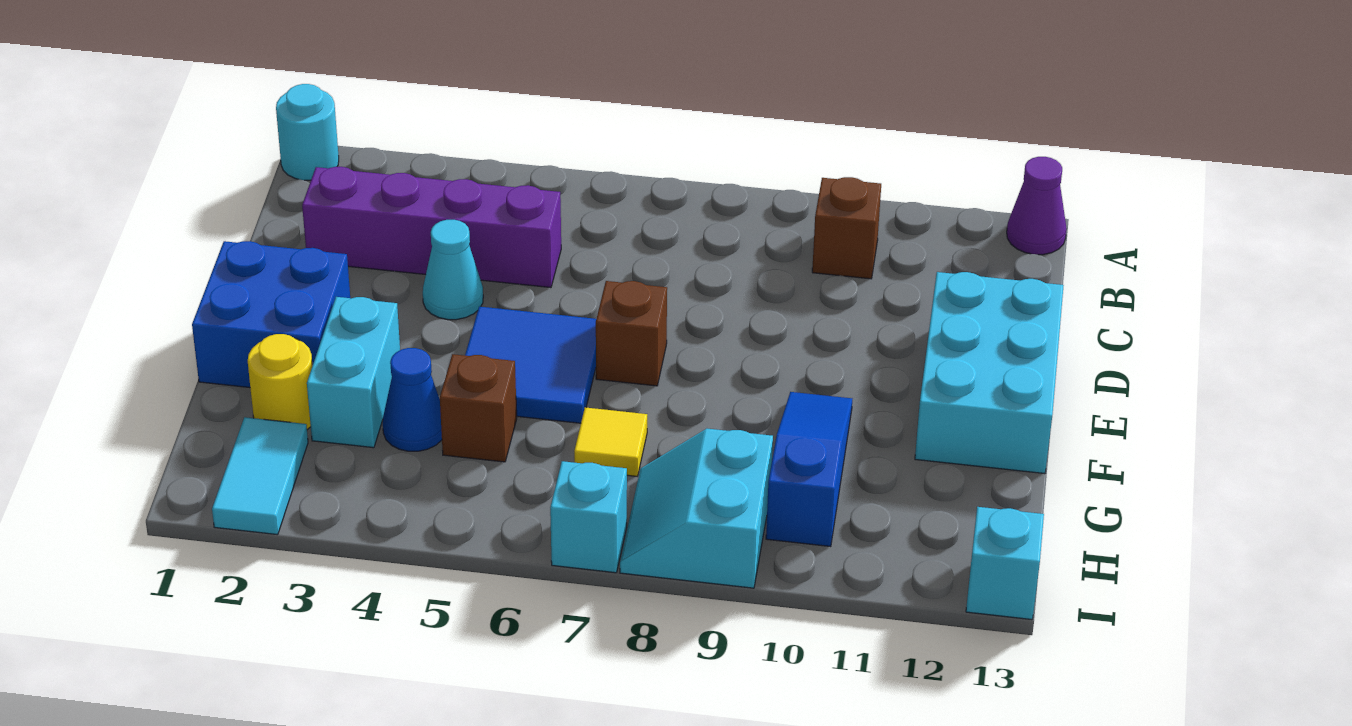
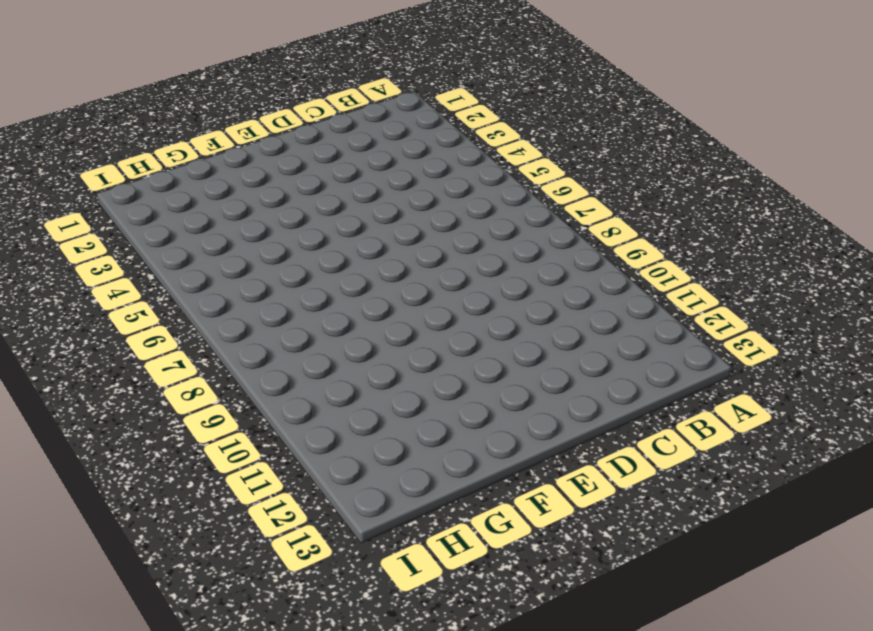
none -> cyan 1x1 round brick [276,84,339,180]
none -> purple 1x1 cone [1007,157,1067,255]
none -> brown 1x1 brick [812,177,881,279]

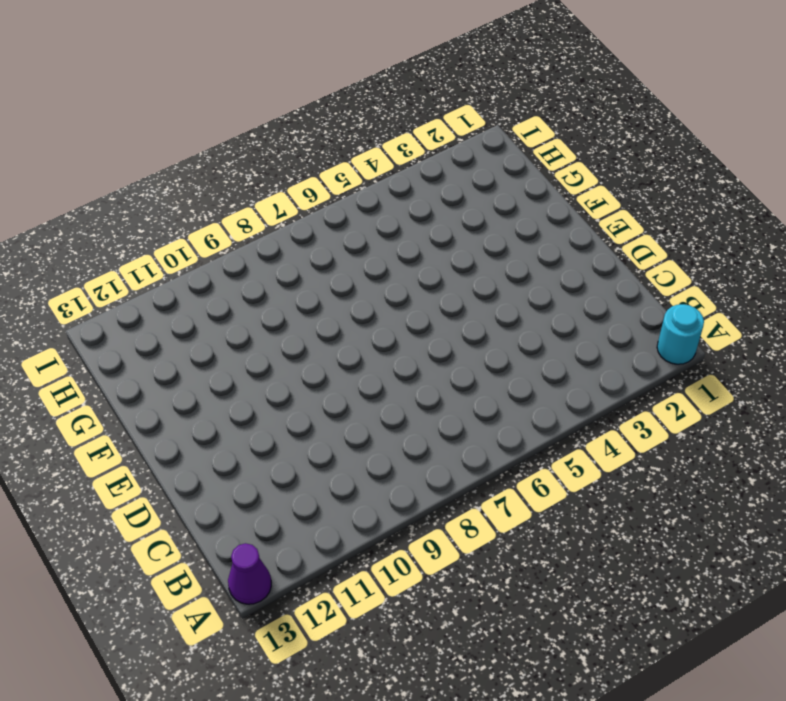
none -> brown 1x1 brick [812,177,881,279]
none -> purple 1x4 brick [302,167,561,288]
none -> cyan 1x1 cone [423,220,483,320]

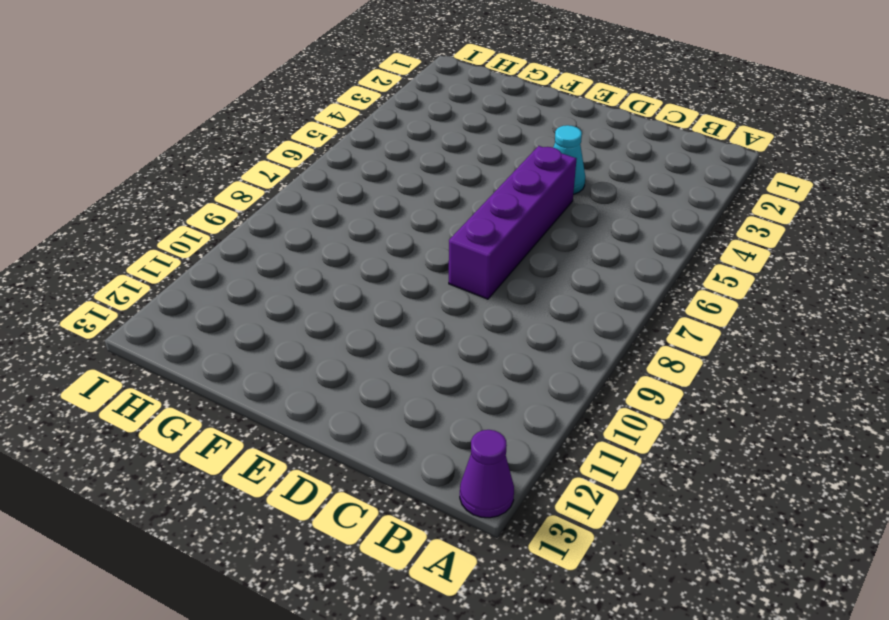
purple 1x4 brick [449,146,576,299] -> purple 1x4 brick moved to [302,167,561,288]
none -> cyan 1x1 round brick [276,84,339,180]
none -> brown 1x1 brick [812,177,881,279]
none -> cyan 2x3 brick [915,272,1064,474]

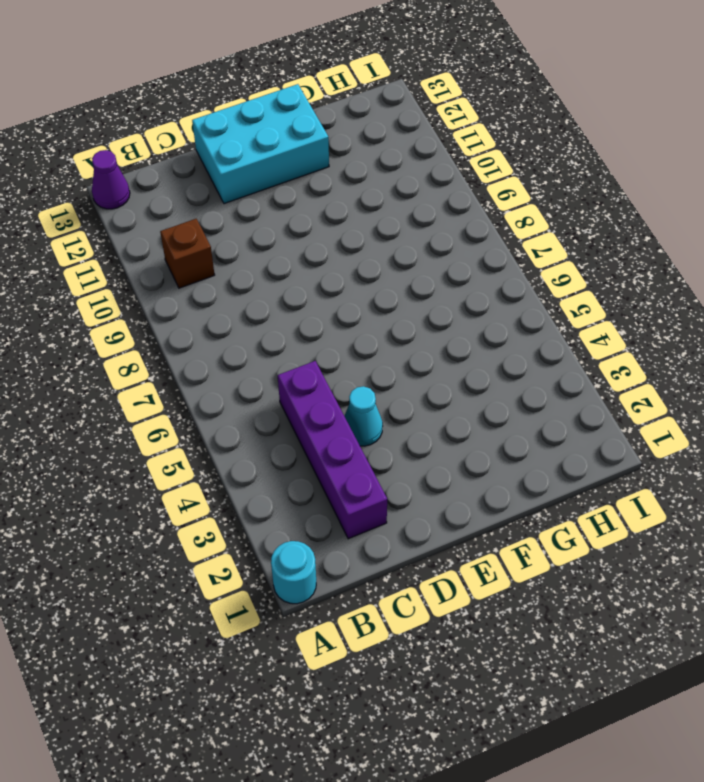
none -> blue 2x2 brick [192,241,350,388]
none -> blue 2x2 tile [465,307,596,423]
none -> brown 1x1 brick [596,281,667,386]

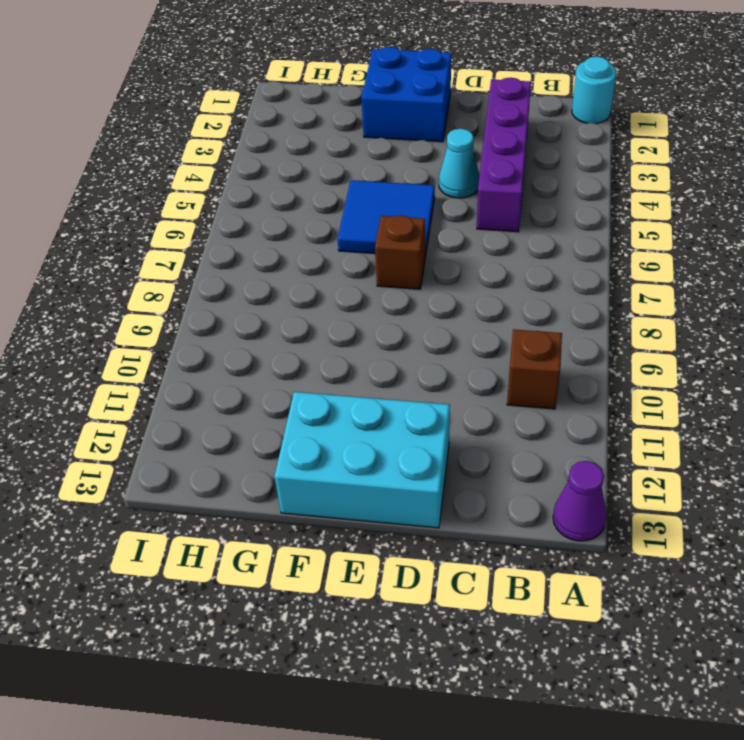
none -> cyan 1x2 brick [307,297,400,448]
none -> blue 1x3 slope [766,392,852,547]
none -> yellow 1x1 round brick [248,334,313,430]

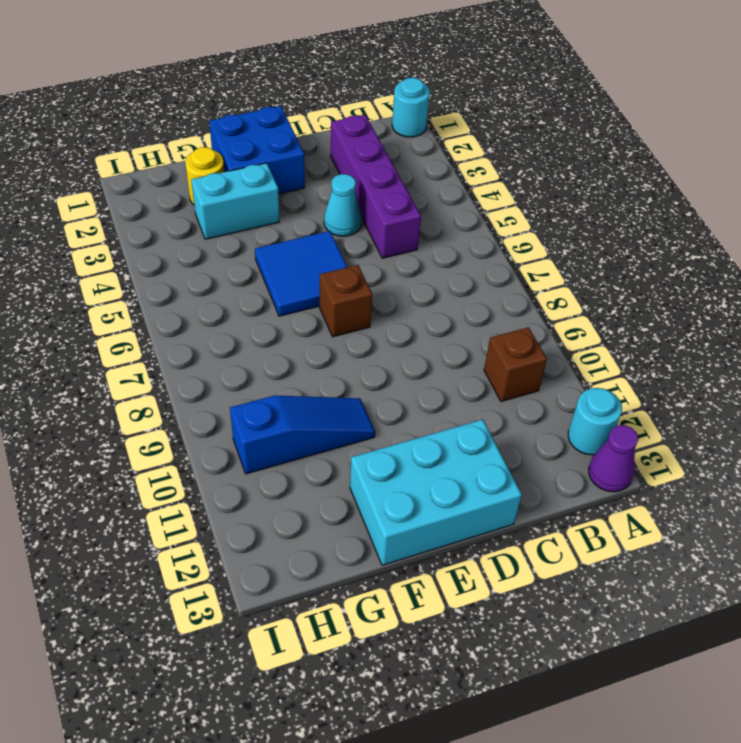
cyan 1x1 round brick [568,388,622,455] -> none
none -> blue 1x1 cone [383,348,442,451]
none -> brown 1x1 brick [440,354,517,462]
none -> yellow 1x1 tile [574,407,647,476]

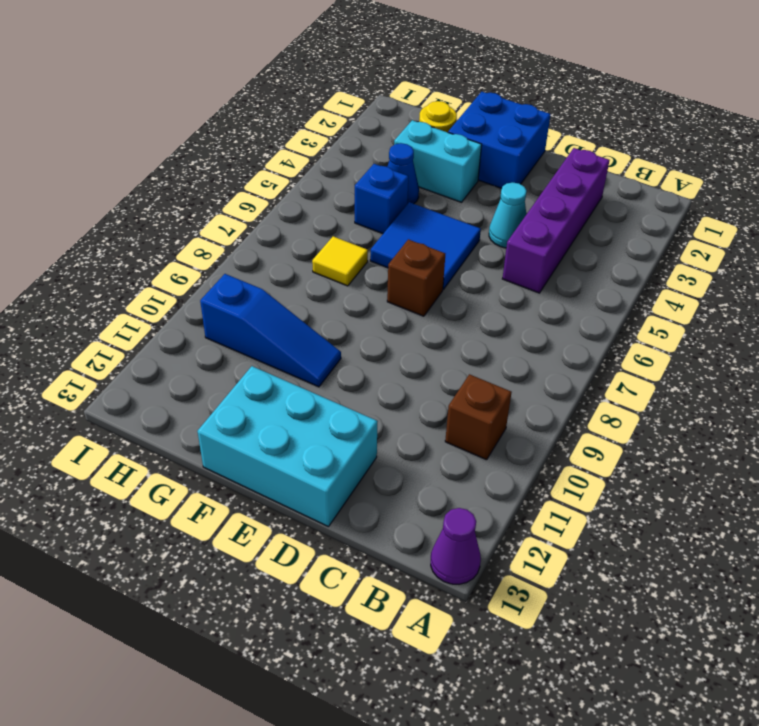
blue 1x1 brick [355,164,408,234] -> brown 1x1 brick [440,354,517,462]
none -> cyan 1x1 round brick [276,84,339,180]
none -> cyan 1x2 tile [212,417,308,535]
none -> cyan 2x2 slope [620,429,773,588]

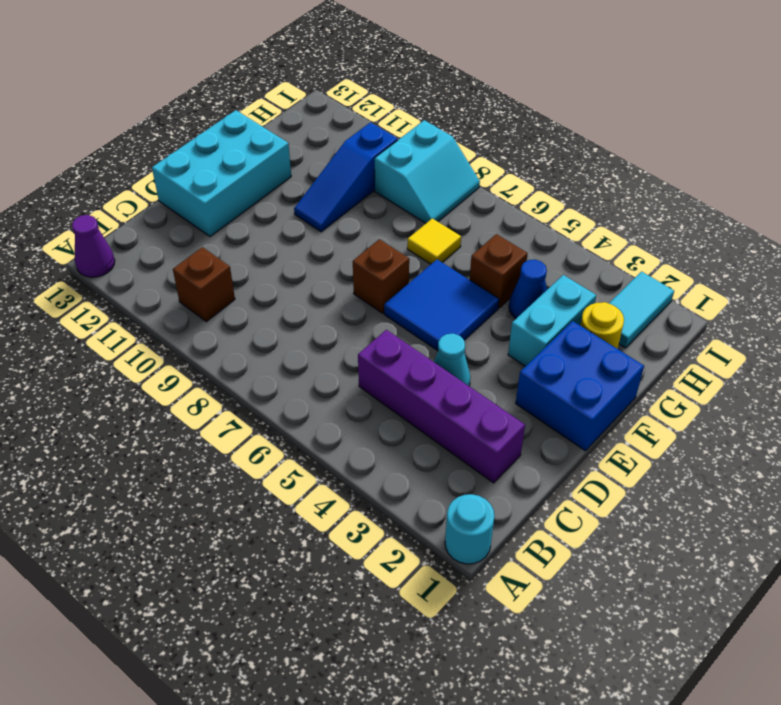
none -> cyan 1x1 brick [550,461,627,573]
none -> cyan 1x1 brick [966,507,1044,620]

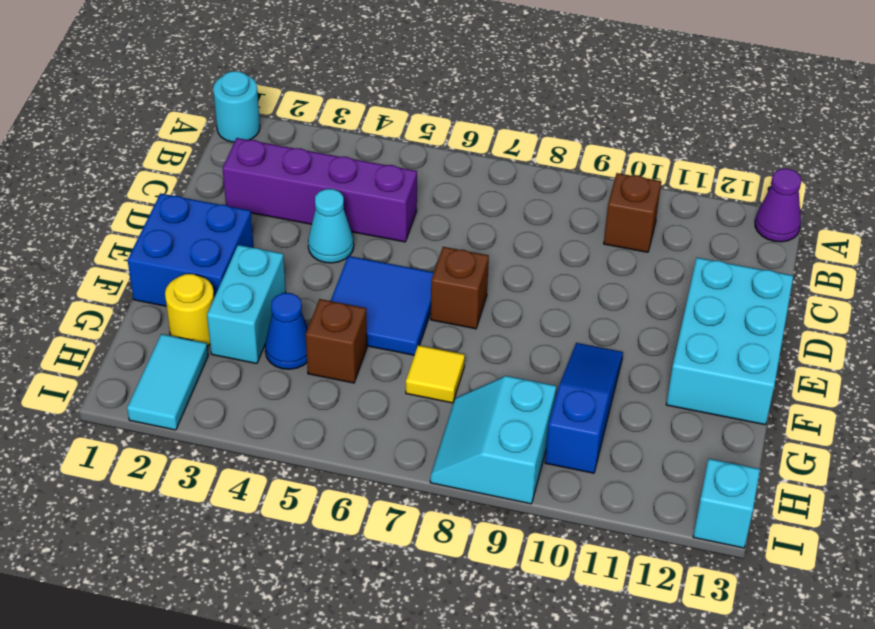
none -> cyan 1x1 brick [550,461,627,573]

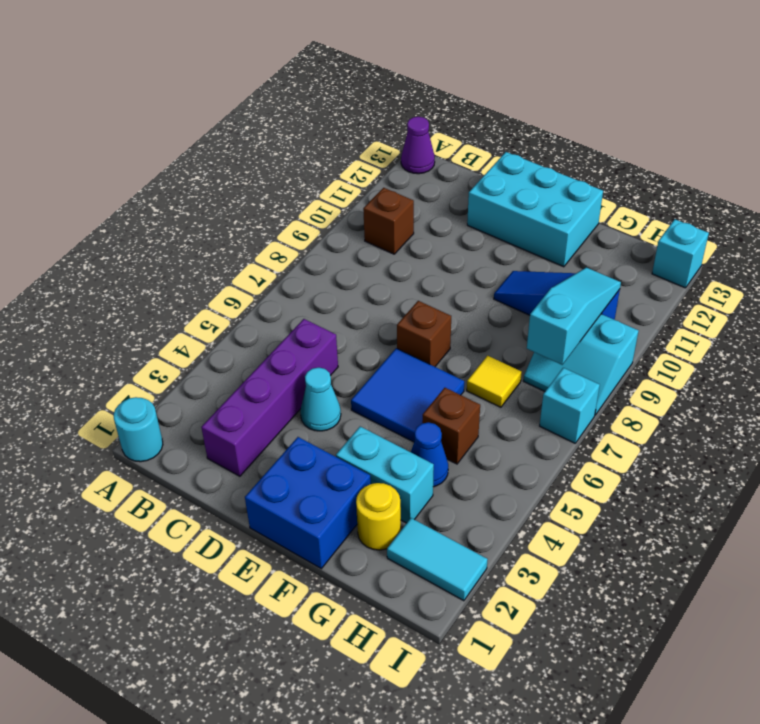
cyan 1x3 slope [527,267,621,365] -> none

